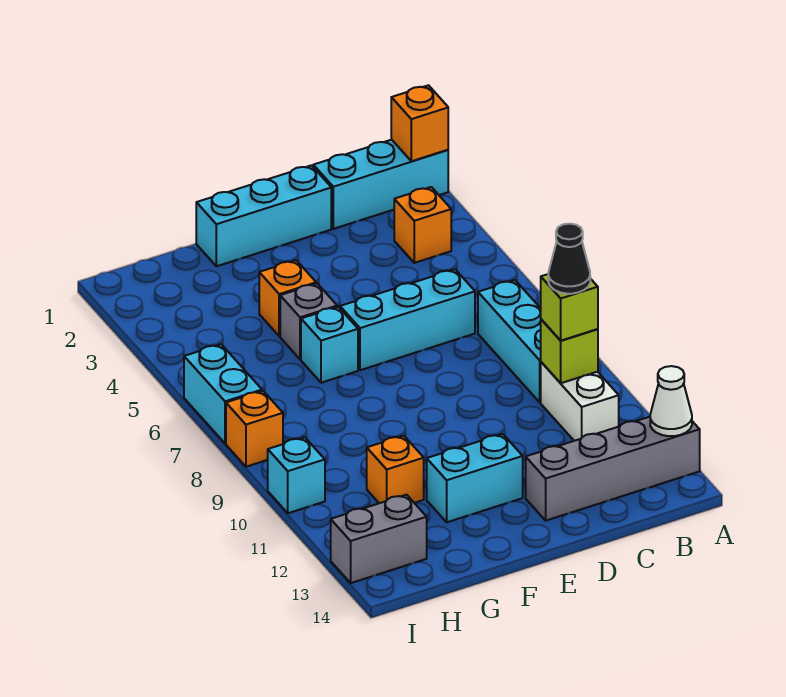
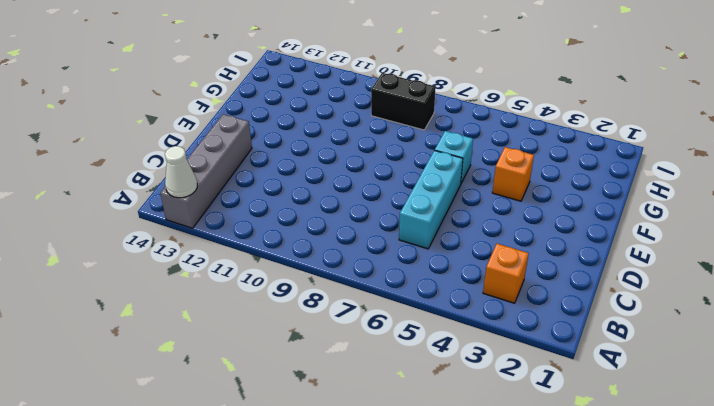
black 1x2 brick [371,73,436,130] -> none
none -> cyan 1x3 brick [313,140,448,229]
none -> cyan 1x3 brick [478,280,541,403]
none -> white 1x2 brick [541,362,619,441]

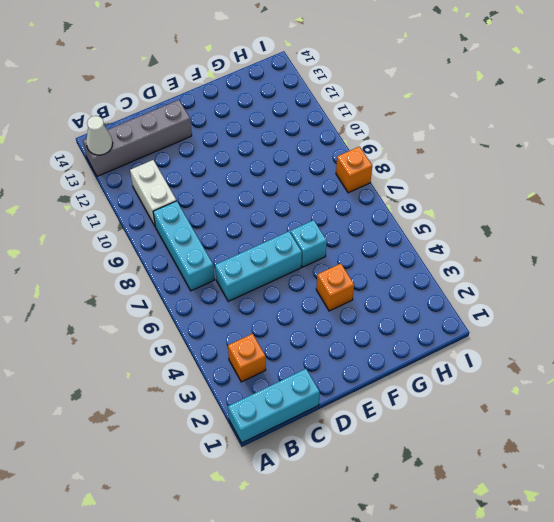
none -> cyan 1x3 brick [196,165,331,266]
none -> cyan 1x2 brick [427,434,523,522]
none -> grey 1x1 brick [280,284,337,359]

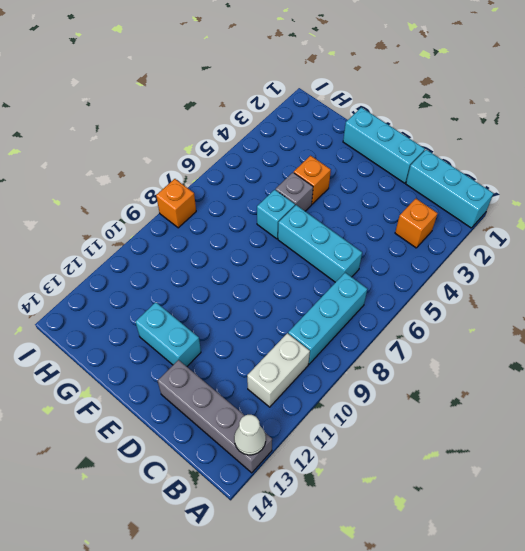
none -> orange 1x1 brick [367,436,424,503]
none -> grey 1x2 brick [331,495,427,583]
none -> cyan 1x2 brick [184,344,262,443]

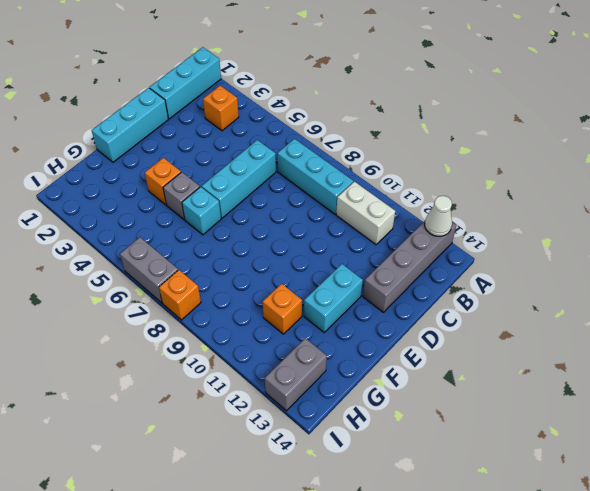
grey 1x2 brick [120,237,178,303] -> cyan 1x2 brick [184,344,262,443]
none -> cyan 1x1 brick [268,437,325,513]
none -> orange 1x1 brick [391,85,448,161]
none -> lime 1x1 brick [541,319,598,383]

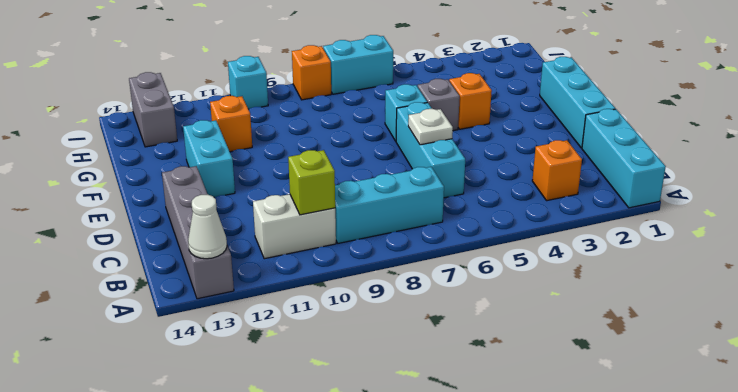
white 1x1 plate [408,109,453,145] -> none
none -> orange 1x1 brick [391,85,448,161]
none -> lime 1x1 brick [541,274,598,341]
none -> black 1x1 cone [548,224,590,294]

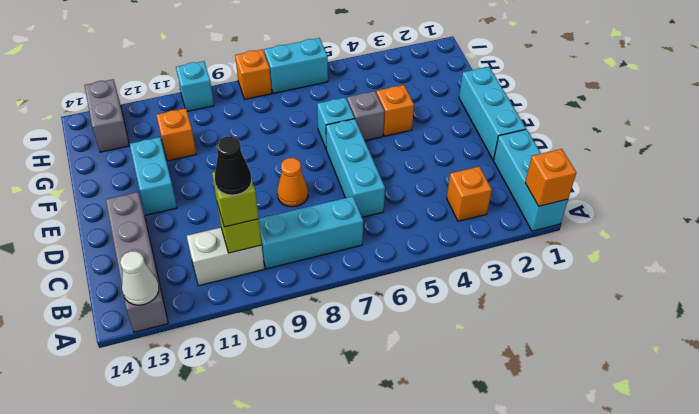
orange 1x1 cone [277,158,308,207] -> none

